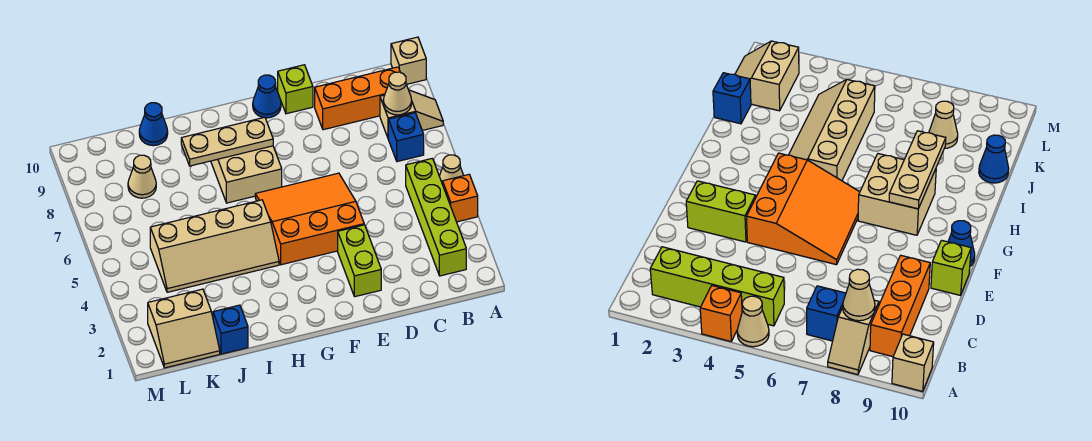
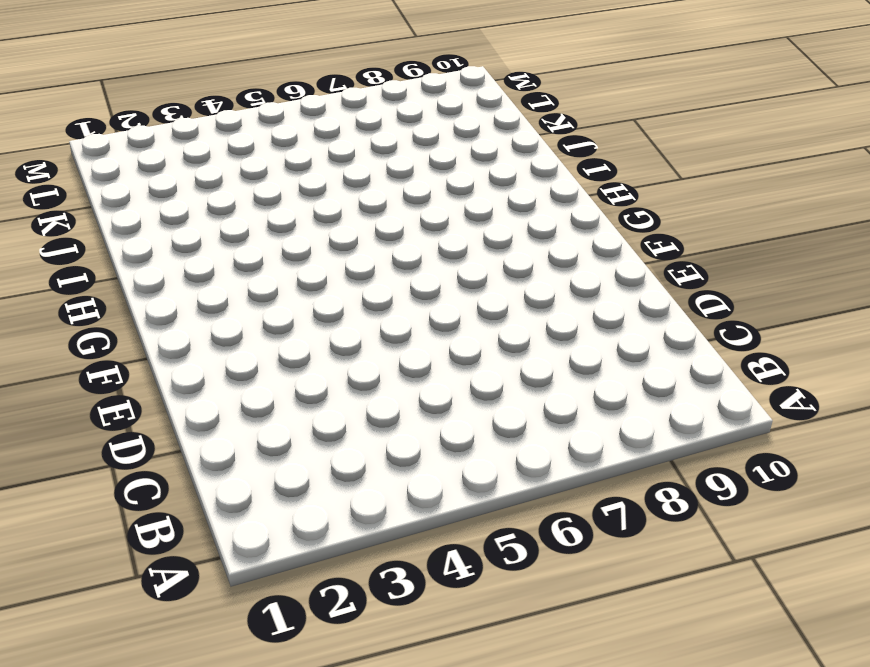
none -> orange 1x1 brick [443,175,478,222]
none -> tan 1x1 cone [439,155,464,184]
none -> tan 1x2 slope [380,90,443,137]

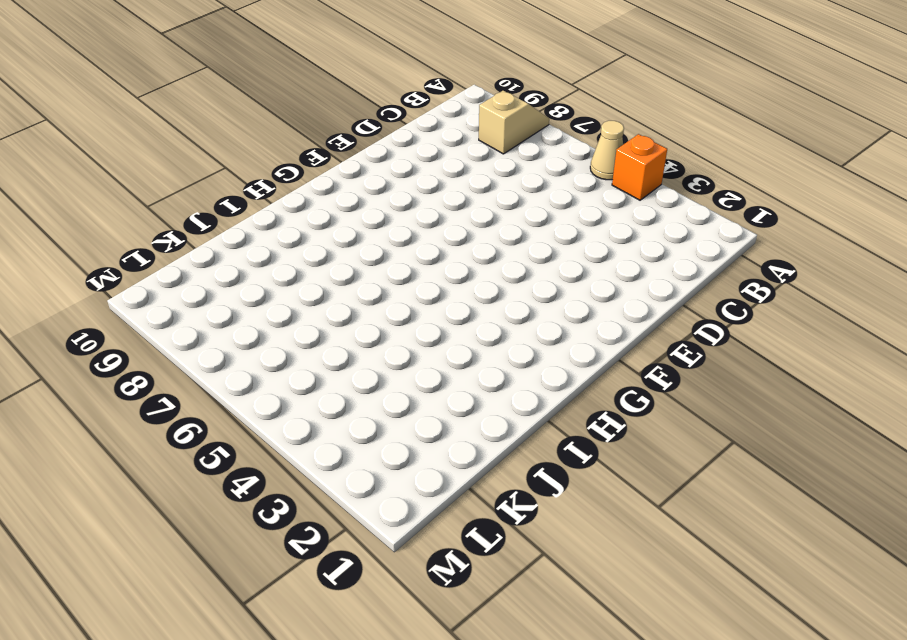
none -> tan 1x1 brick [391,37,426,84]
none -> lime 1x4 brick [406,159,466,276]
none -> blue 1x1 brick [388,113,424,162]

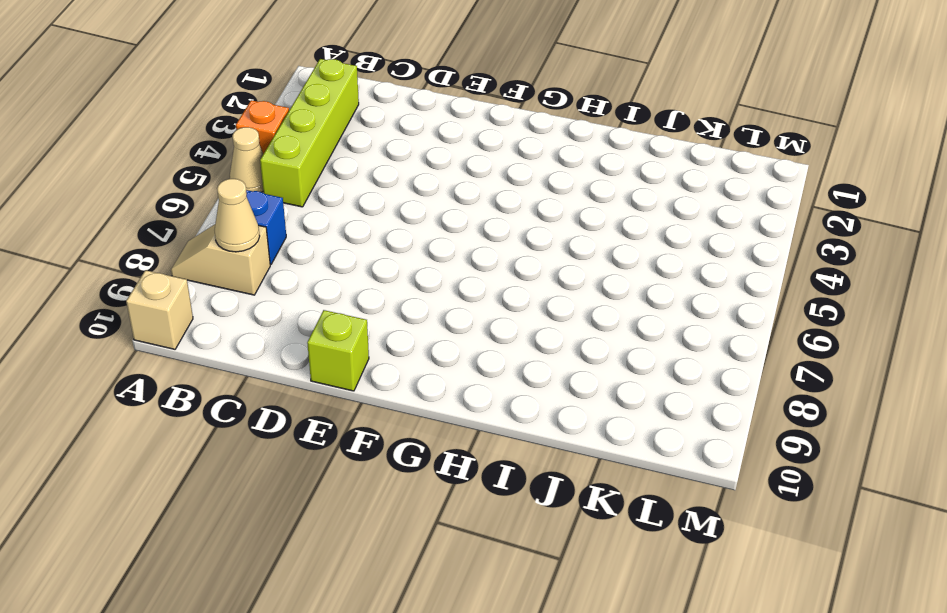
none -> orange 1x3 brick [315,67,400,130]
none -> lime 1x2 brick [338,225,381,297]
none -> orange 3x3 slope [255,173,364,265]

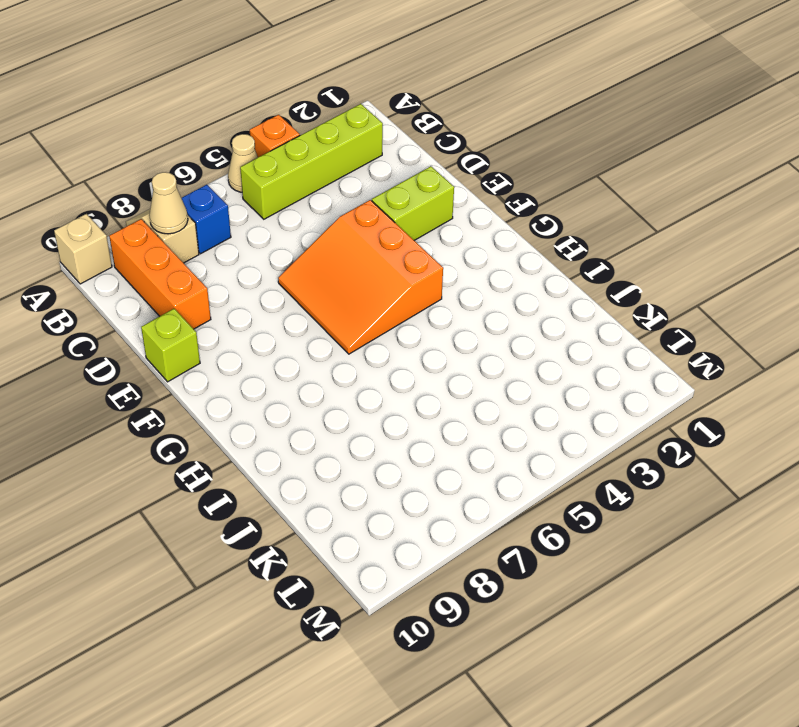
none -> blue 1x1 cone [253,75,281,118]
none -> tan 2x2 brick [211,146,282,203]
none -> tan 2x4 slope [150,200,279,292]

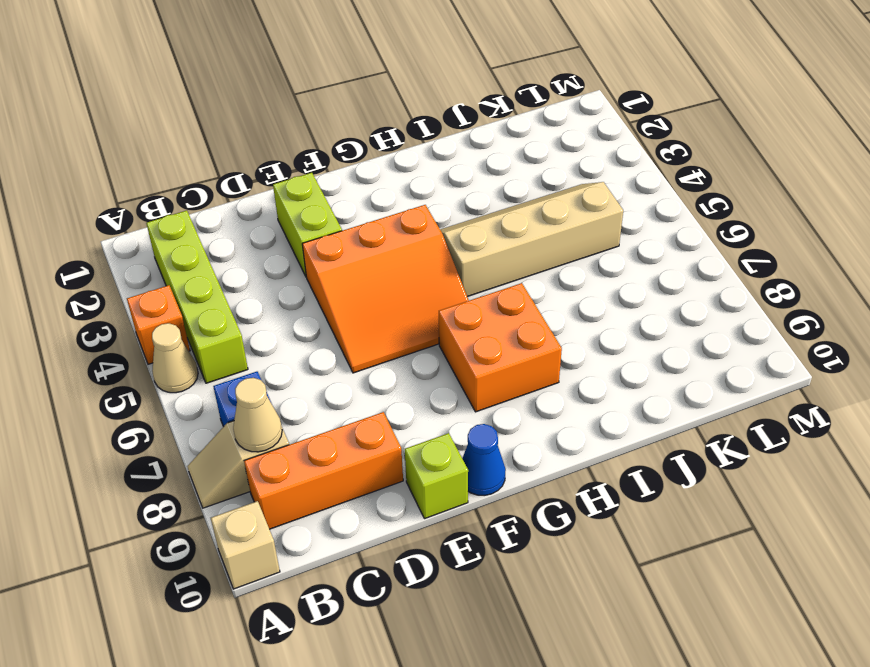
orange 2x2 brick [439,283,562,412] -> tan 2x2 brick [211,146,282,203]
none -> blue 1x1 brick [213,305,248,354]
none -> blue 1x1 cone [139,103,168,146]
none -> tan 2x2 slope [148,289,220,368]

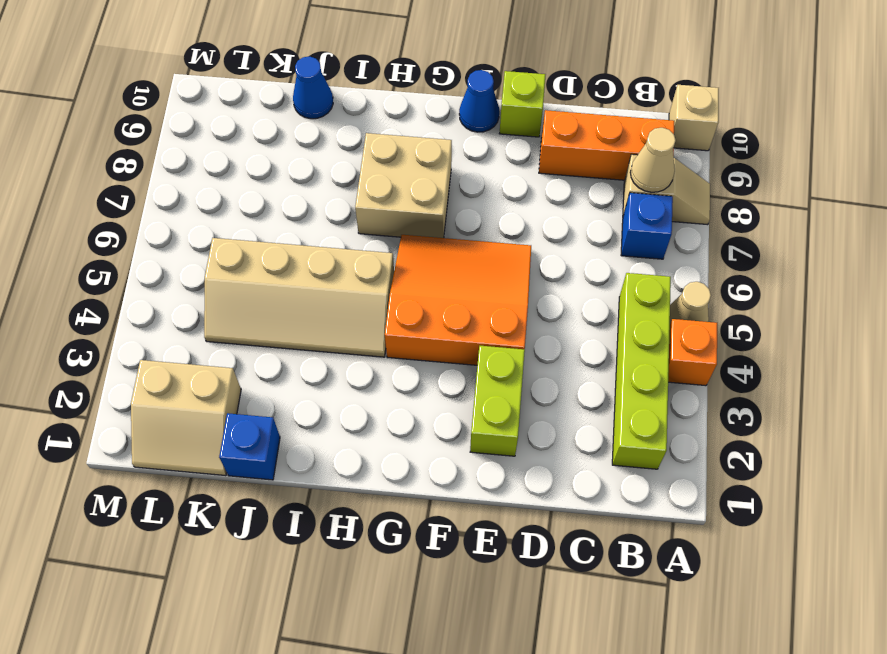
none -> tan 1x1 cone [128,155,156,198]
none -> tan 1x3 plate [181,117,273,166]

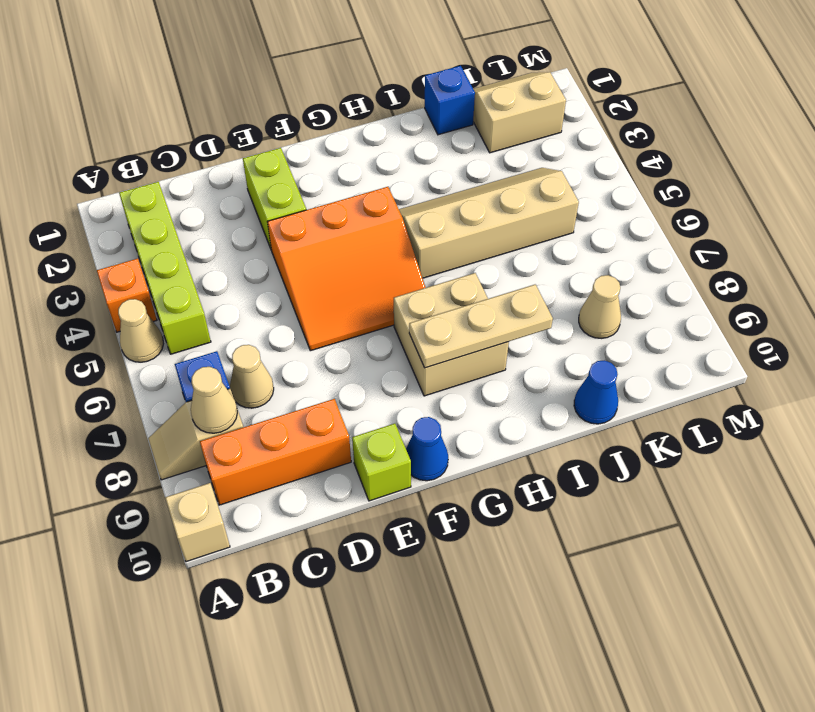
tan 1x1 cone [230,345,274,408] -> none

